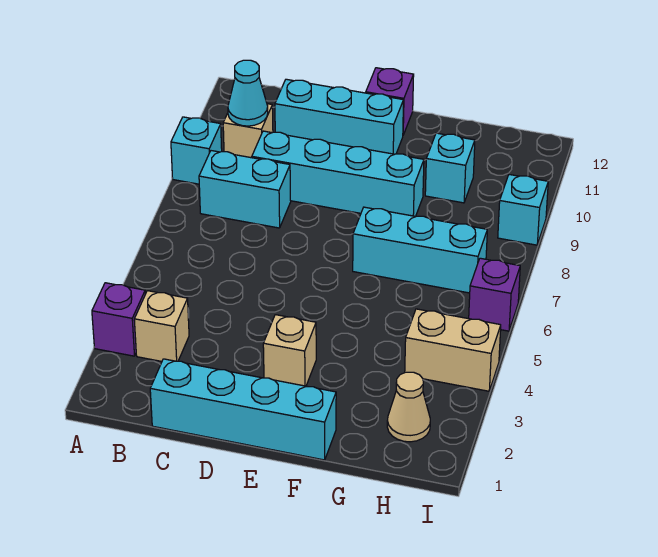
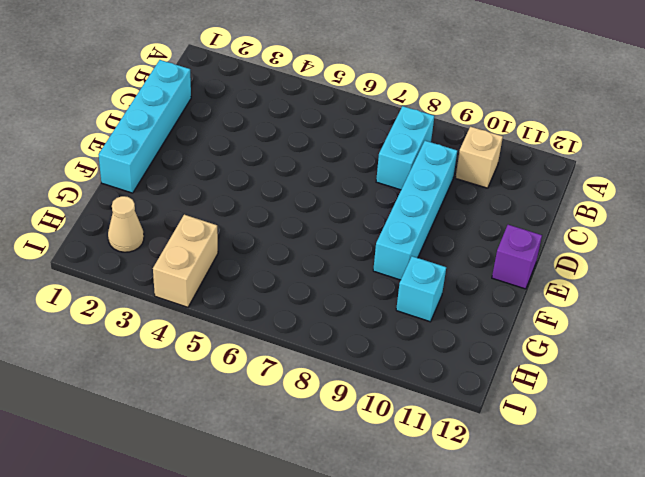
none -> purple 1x1 brick [92,283,145,356]
none -> cyan 1x1 brick [171,117,222,184]
none -> tan 1x1 brick [134,291,189,361]

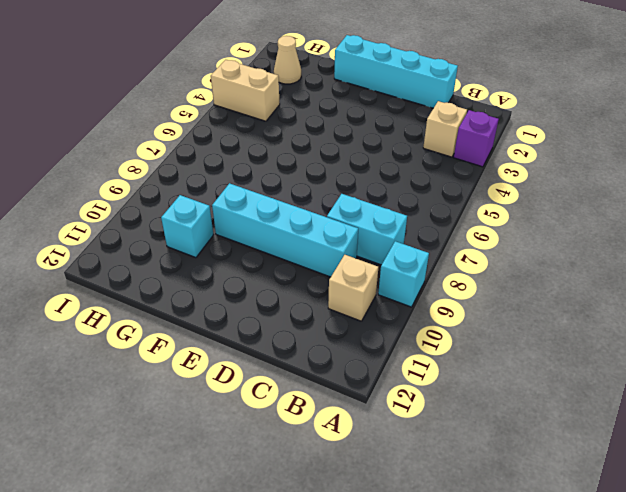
none -> cyan 1x3 brick [275,79,404,154]
none -> tan 1x1 brick [263,315,316,386]
none -> purple 1x1 brick [366,68,414,135]

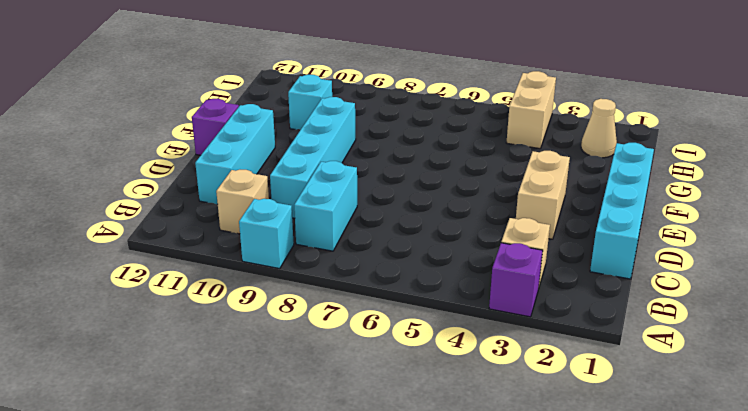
tan 1x2 brick [516,151,570,239] -> tan 1x1 brick [263,315,316,386]
none -> cyan 1x3 brick [353,207,487,293]
none -> purple 1x1 brick [469,258,520,331]
none -> cyan 1x1 brick [498,175,548,245]

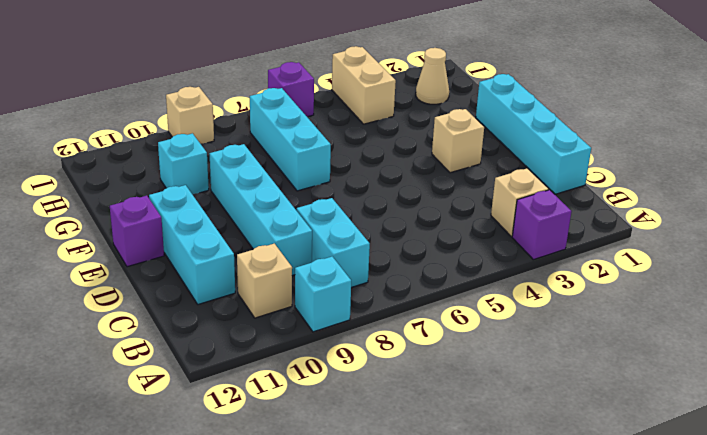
tan 1x1 brick [166,87,214,144] -> cyan 1x1 brick [498,175,548,245]
none -> cyan 1x1 cone [228,60,268,126]

